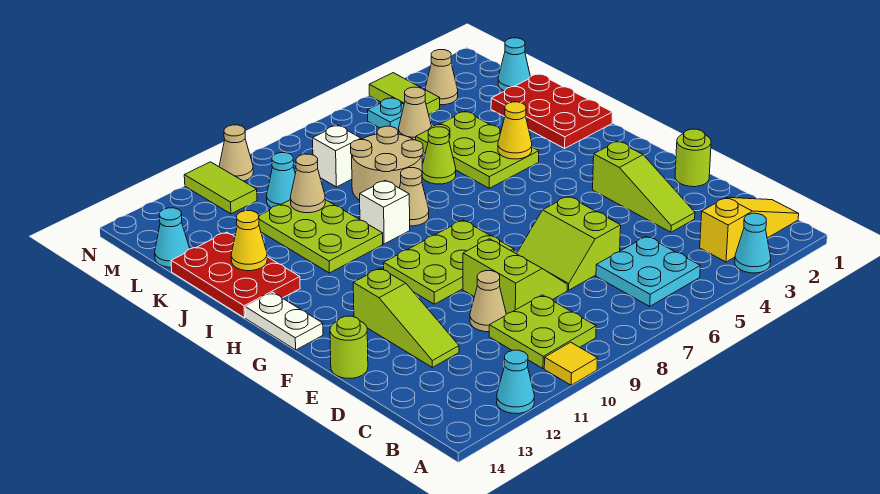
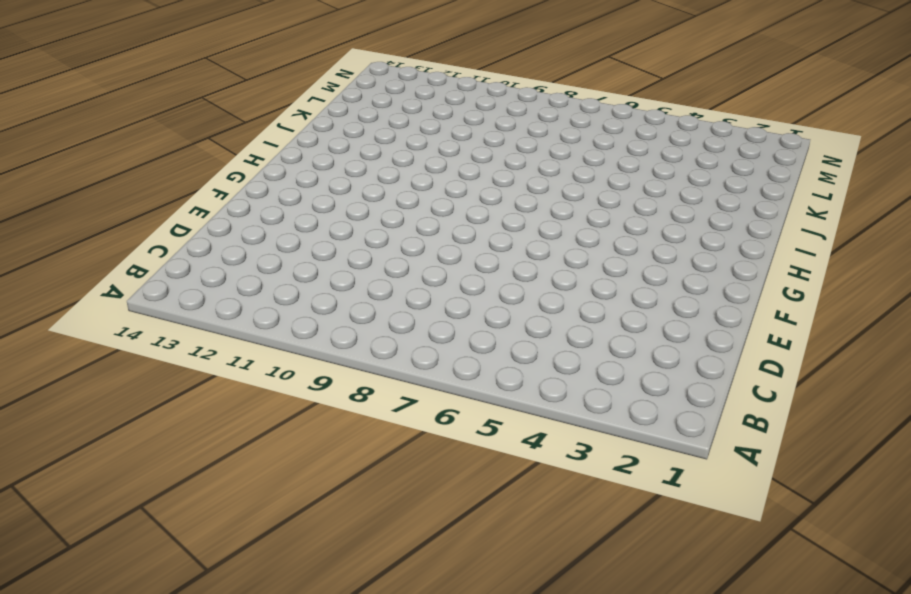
none -> cyan 1x1 cone [735,213,771,273]
none -> yellow 1x1 tile [544,342,598,385]
none -> cyan 1x1 cone [497,350,534,414]
none -> yellow 1x3 slope [700,197,799,262]

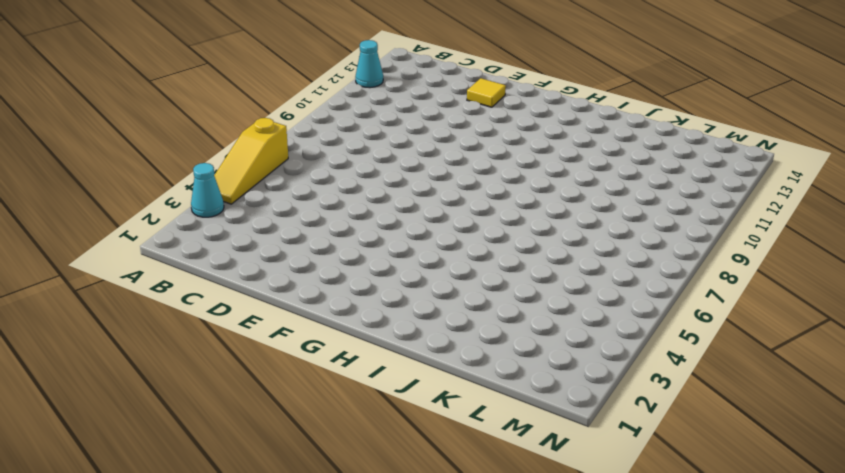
yellow 1x3 slope [214,118,288,204] -> yellow 1x3 slope moved to [700,197,799,262]
yellow 1x1 tile [467,78,506,107] -> yellow 1x1 tile moved to [544,342,598,385]
none -> cyan 2x2 plate [596,236,700,306]
none -> lime 2x2 plate [489,295,596,369]
none -> lime 1x3 slope [593,141,695,232]
none -> lime 2x2 slope [517,196,621,290]

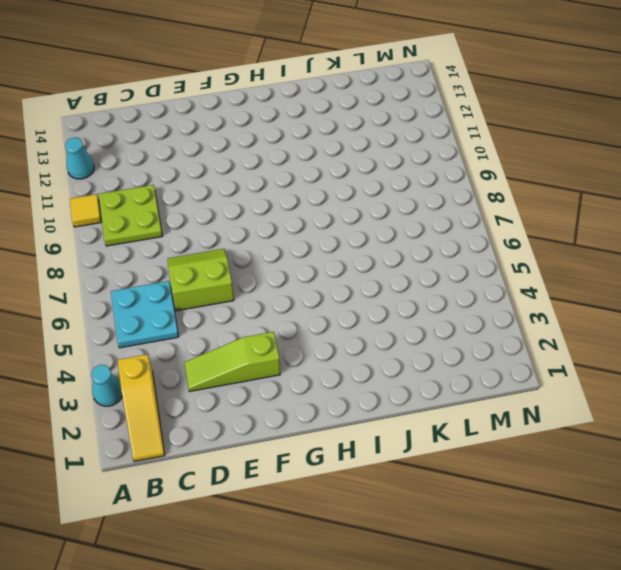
none -> lime 2x2 slope [463,239,567,314]
none -> tan 1x1 cone [470,271,506,332]
none -> lime 1x3 slope [353,268,459,367]
none -> lime 1x1 round brick [675,129,711,187]

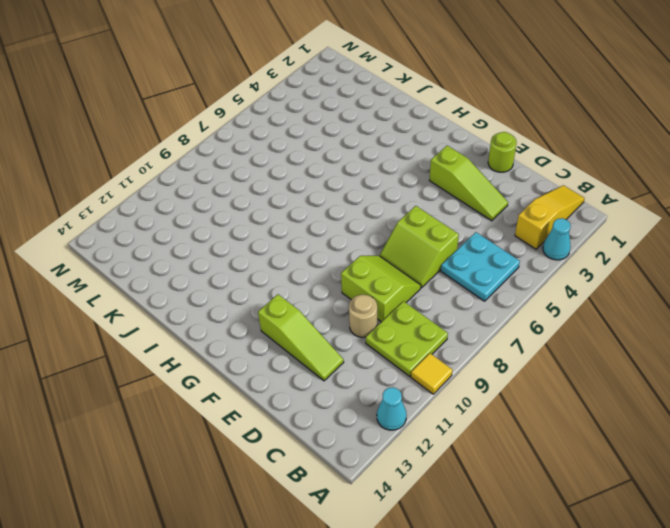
tan 1x1 round brick [349,295,377,338] -> tan 1x1 cone [470,271,506,332]
none -> lime 1x1 round brick [330,316,368,378]
none -> lime 2x3 plate [384,220,514,304]
none -> white 1x2 plate [245,292,323,350]
none -> red 2x3 plate [491,74,613,148]

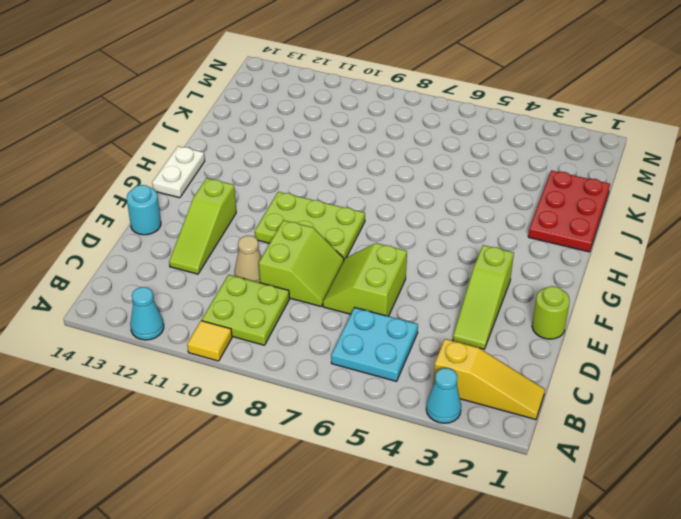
cyan 1x1 round brick [127,185,161,235] -> lime 1x1 round brick [330,316,368,378]
none -> lime 2x3 plate [416,111,539,188]
none -> tan 1x1 cone [400,168,429,226]
none -> white 1x1 brick [360,180,410,244]
none -> lime 2x3 plate [259,200,383,273]

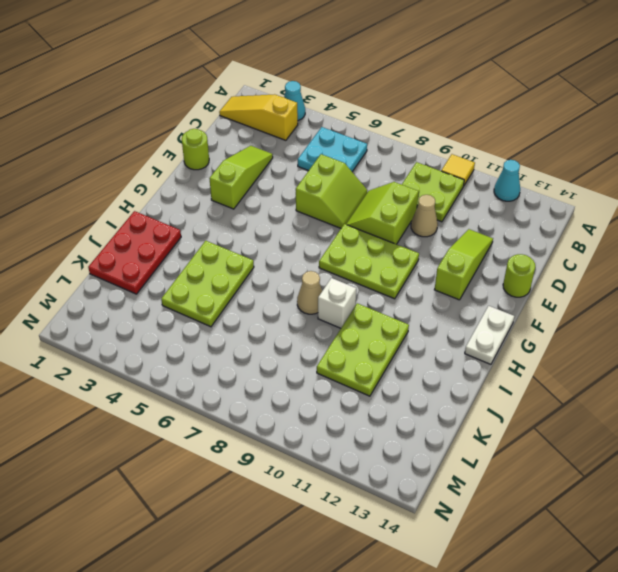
none -> red 2x3 plate [171,232,300,318]
none -> lime 1x1 cone [422,127,456,184]
none -> tan 2x2 round brick [351,126,423,200]
none -> cyan 1x1 cone [498,38,530,91]

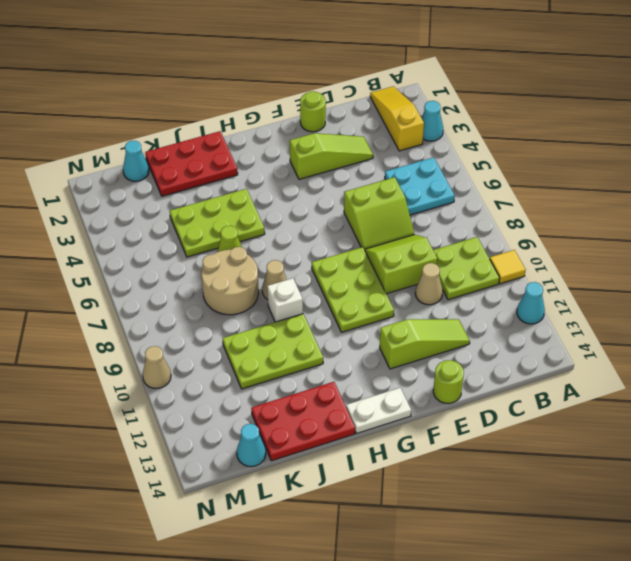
none -> tan 1x1 cone [399,87,432,140]
none -> white 1x1 brick [313,125,361,187]
none -> cyan 1x1 cone [267,153,295,208]
none -> tan 1x1 cone [425,50,458,105]

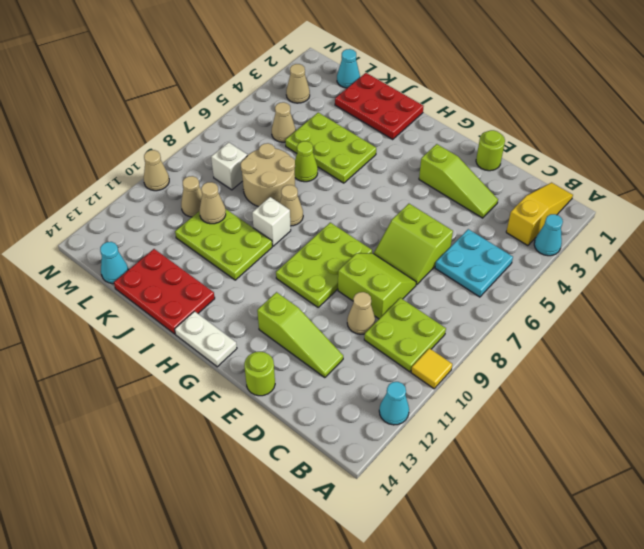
tan 1x1 cone [181,176,202,217] -> cyan 1x1 cone [267,153,295,208]
none -> lime 1x2 tile [369,73,440,114]
none -> cyan 1x1 plate [367,98,404,130]
none -> lime 1x2 tile [184,162,257,214]
none -> yellow 1x1 cone [498,102,532,159]

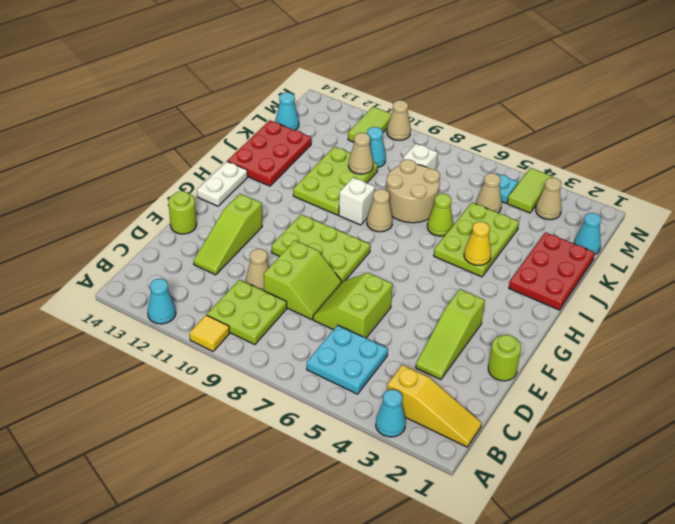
none -> yellow 1x1 cone [231,211,267,271]

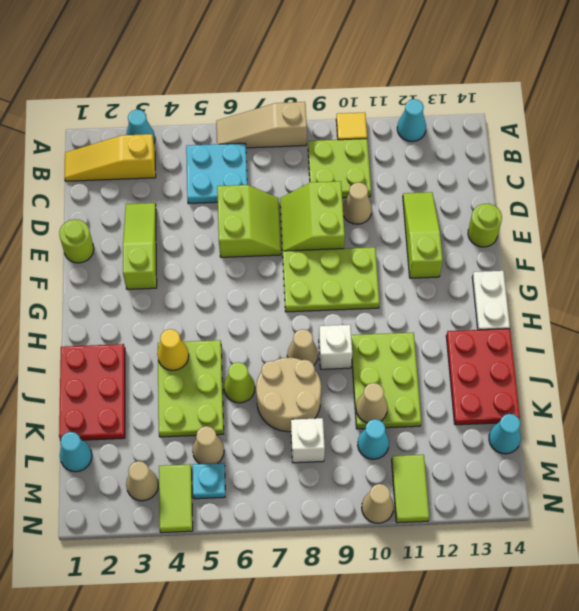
tan 1x3 slope [216,102,307,148] -> none
none -> yellow 1x1 cone [231,211,267,271]

